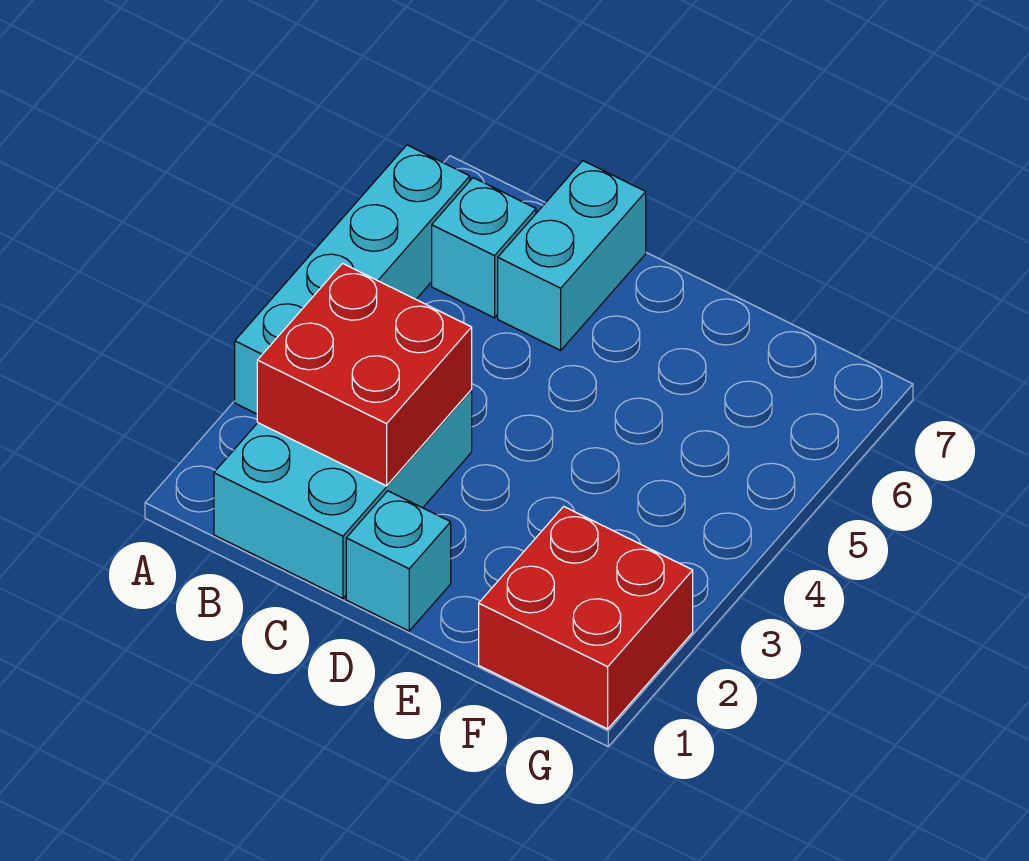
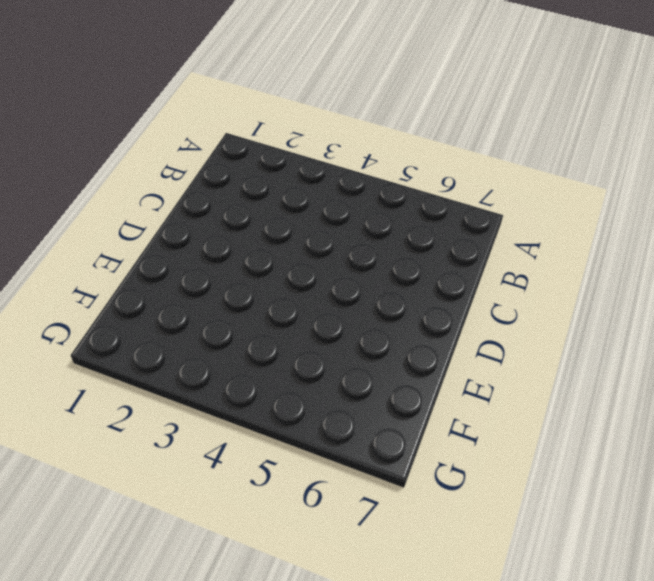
none -> cyan 1x4 brick [235,145,470,414]
none -> cyan 2x3 brick [214,390,472,598]

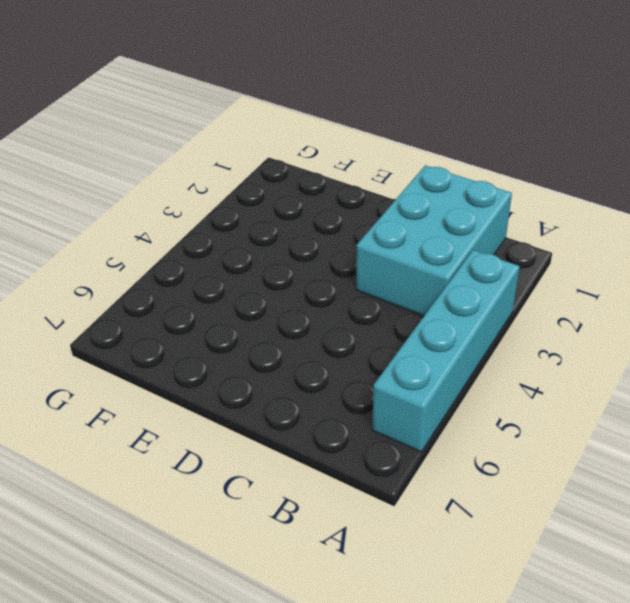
none -> cyan 1x1 brick [432,178,536,318]
none -> cyan 1x2 brick [498,161,646,350]

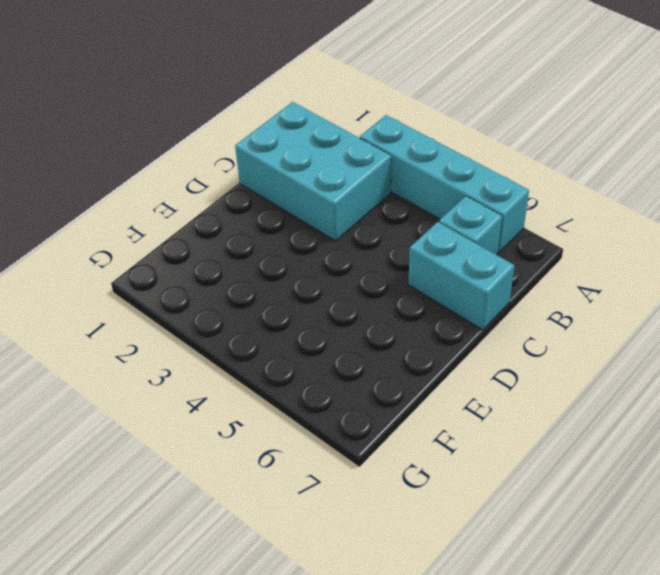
none -> cyan 1x1 brick [346,491,451,631]
none -> red 2x2 brick [479,506,693,729]

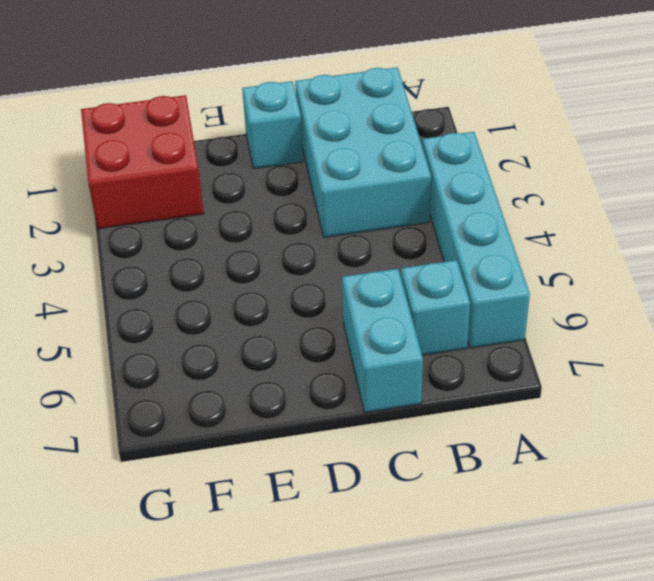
none -> red 2x2 brick [257,264,472,486]

